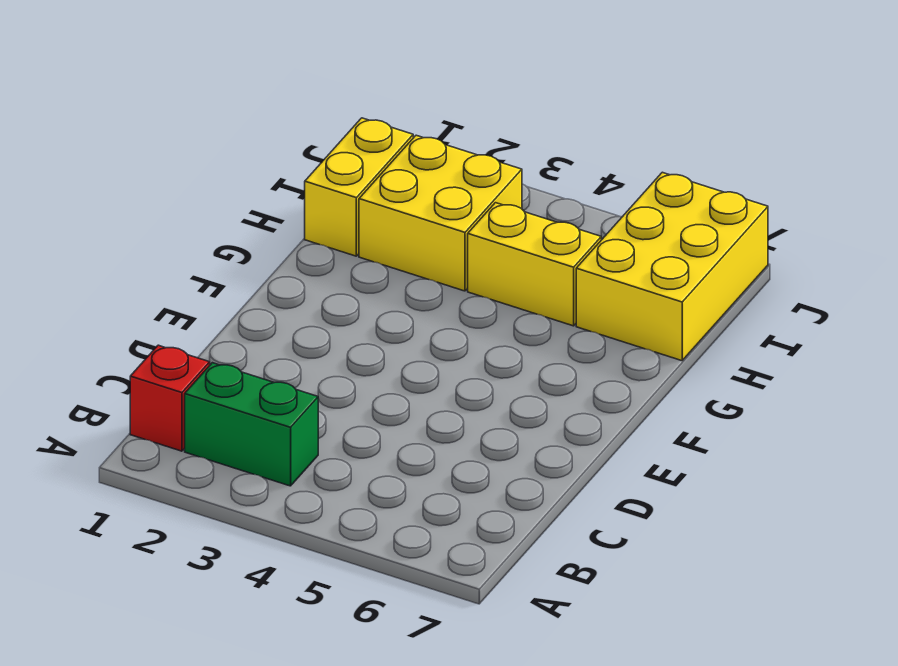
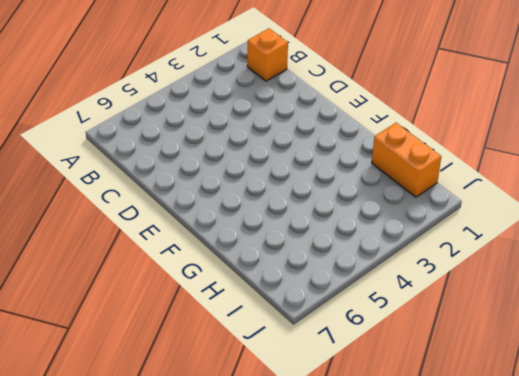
orange 1x1 brick [247,29,288,81] -> red 1x1 brick [130,345,210,451]
orange 1x2 brick [372,123,441,197] -> yellow 1x2 brick [305,118,413,256]
none -> green 1x2 brick [185,363,318,486]
none -> yellow 2x2 brick [359,135,522,291]

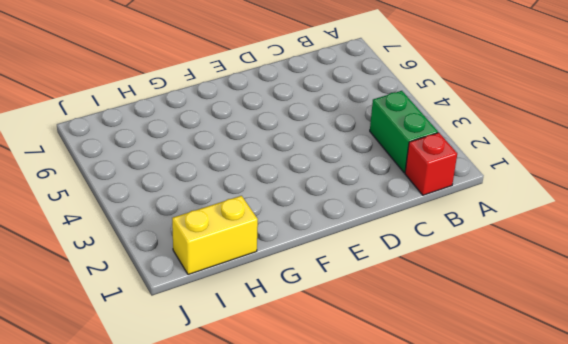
none -> yellow 2x2 brick [359,135,522,291]
none -> yellow 1x2 brick [468,203,601,326]

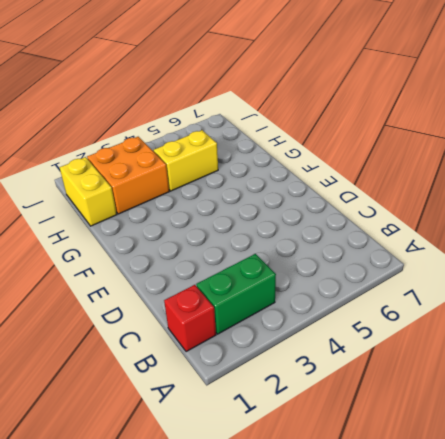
orange 2x2 brick [87,137,169,214] -> yellow 2x2 brick [359,135,522,291]
none -> yellow 2x3 brick [576,172,768,361]

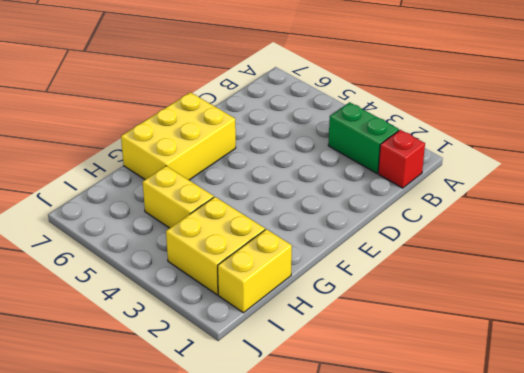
yellow 2x3 brick [121,92,236,180] -> yellow 2x3 brick moved to [576,172,768,361]

